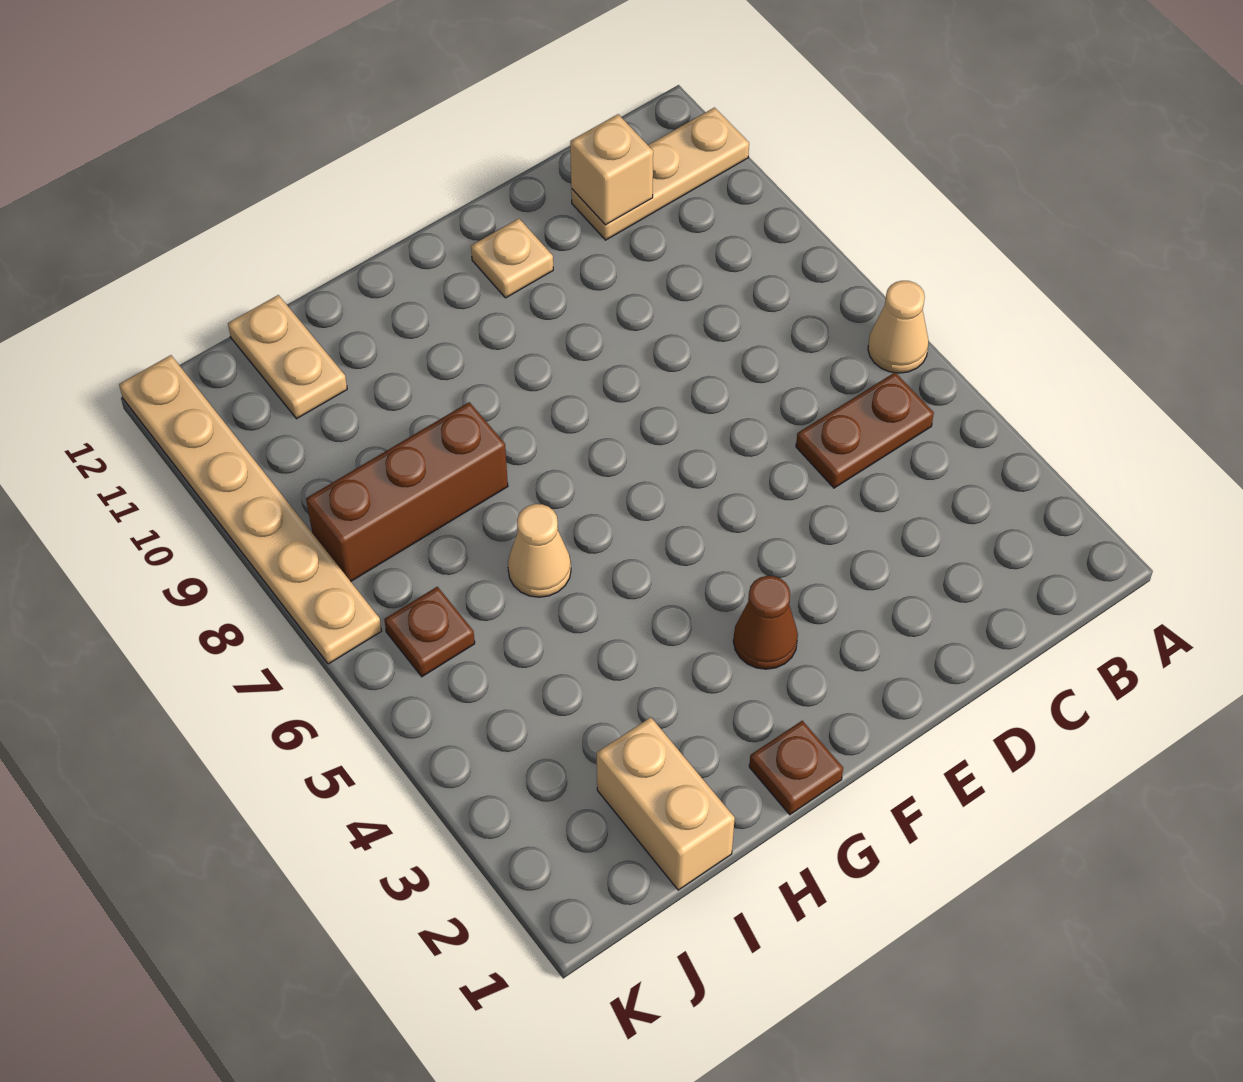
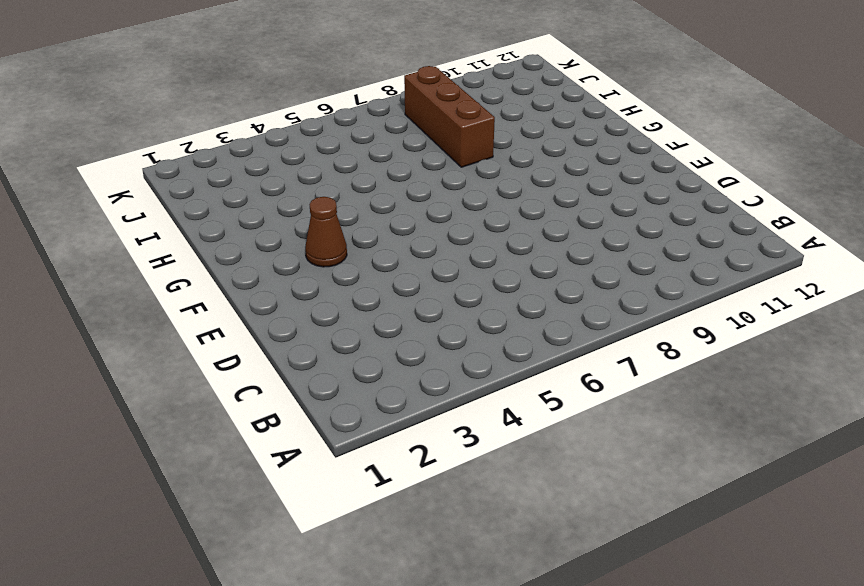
none -> tan 1x1 cone [868,281,929,373]
none -> tan 1x3 plate [571,108,749,240]
none -> brown 1x2 plate [796,373,934,488]

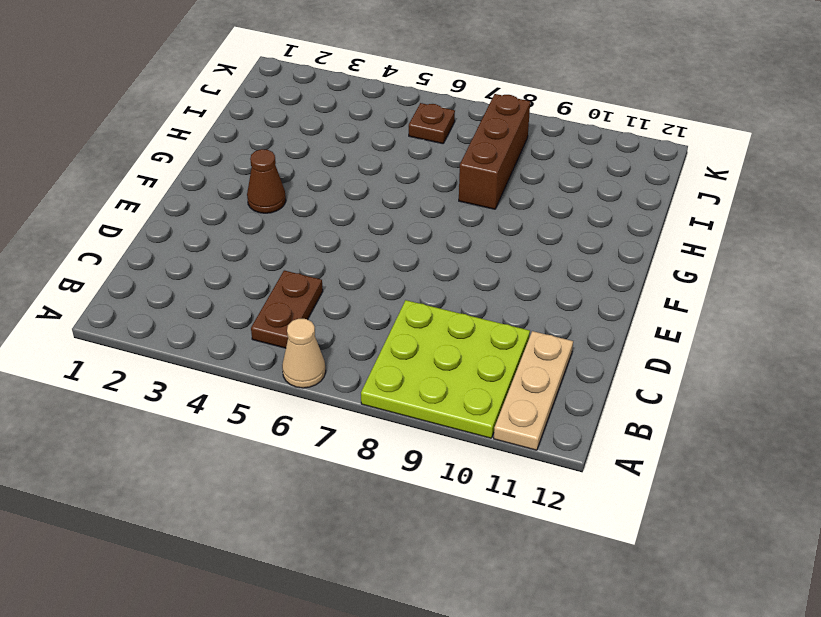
lime 3x3 plate [361,300,530,438] -> none
none -> tan 1x1 plate [471,219,553,298]
none -> brown 1x1 plate [749,721,843,815]
none -> tan 1x1 cone [508,504,571,597]

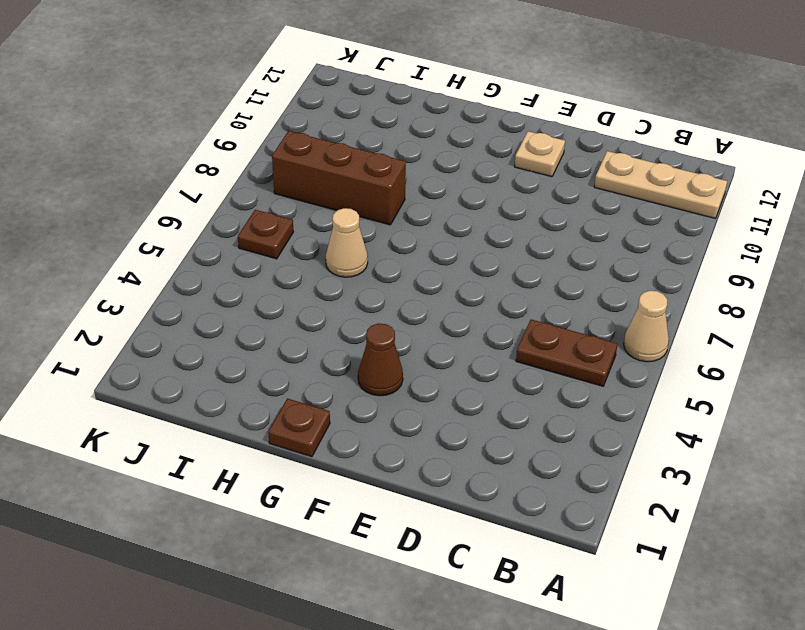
none -> tan 1x2 brick [597,717,735,890]
none -> tan 1x2 plate [228,295,347,419]
none -> tan 1x6 plate [119,355,382,664]

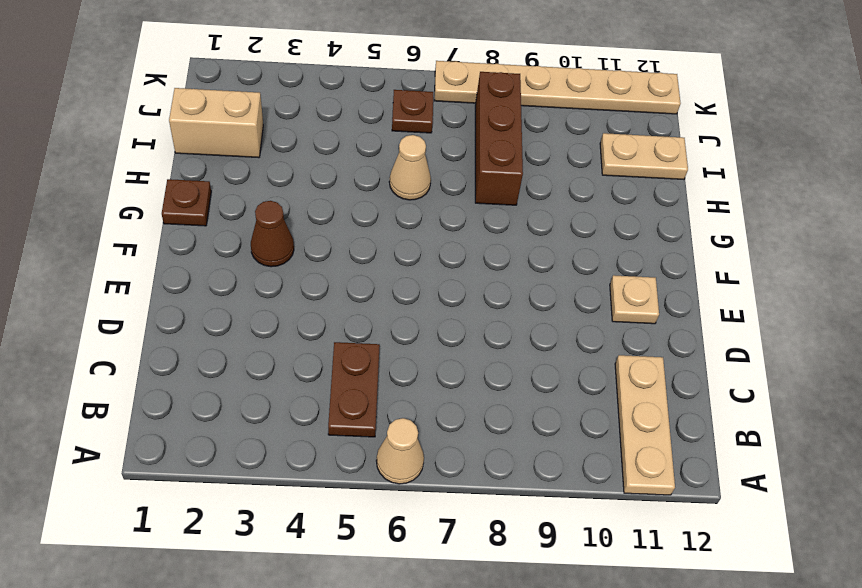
none -> tan 1x1 brick [570,114,653,225]

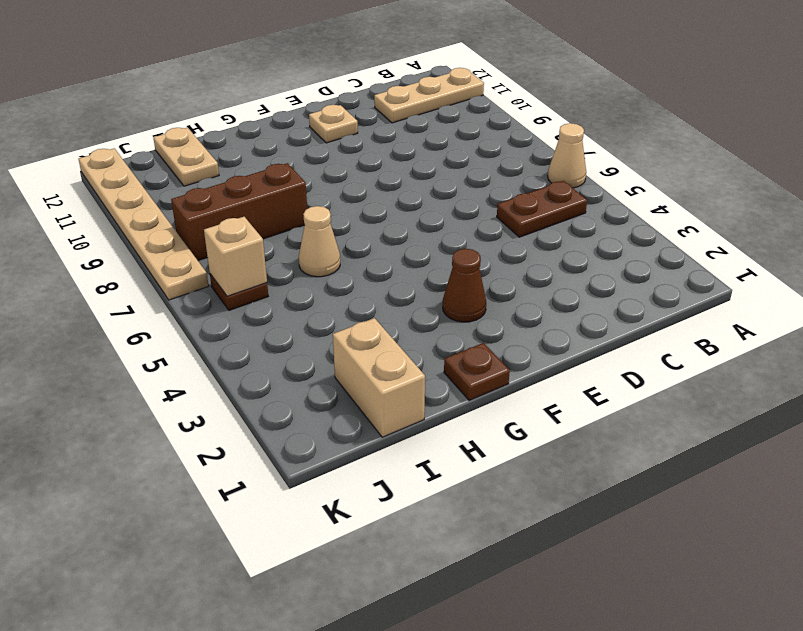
tan 1x1 brick [204,217,267,296] -> tan 1x1 brick moved to [570,114,653,225]

